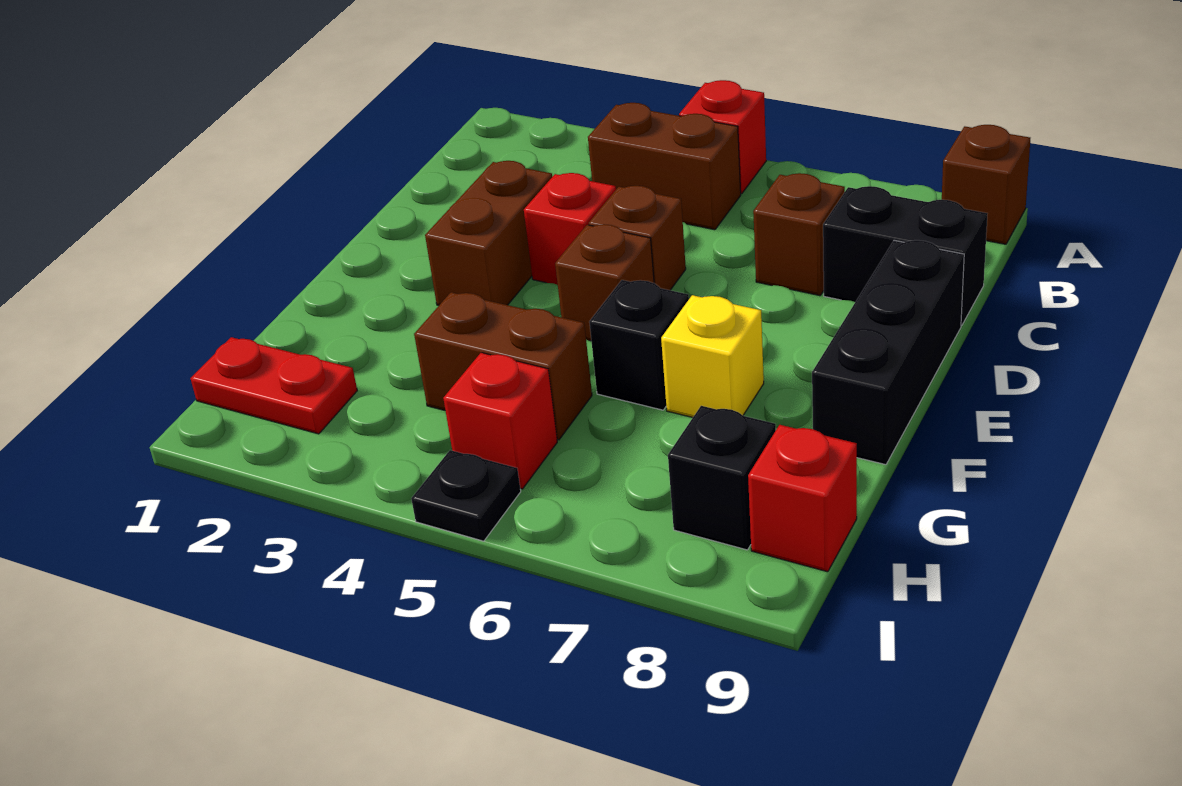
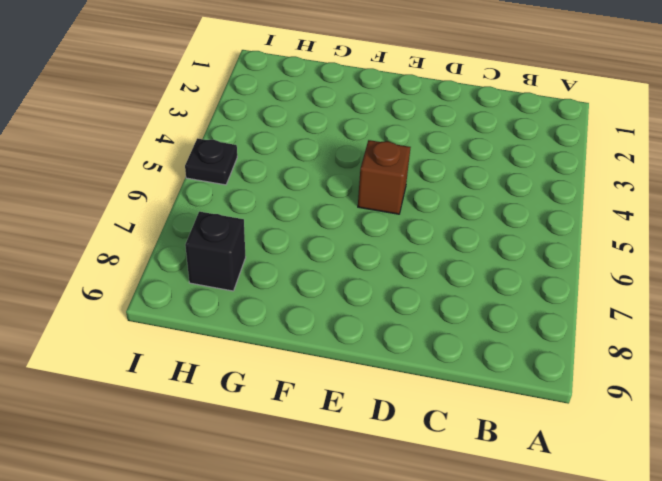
none -> red 1x1 brick [679,80,766,194]
none -> brown 1x1 brick [942,125,1030,244]
none -> brown 1x2 brick [588,103,741,230]

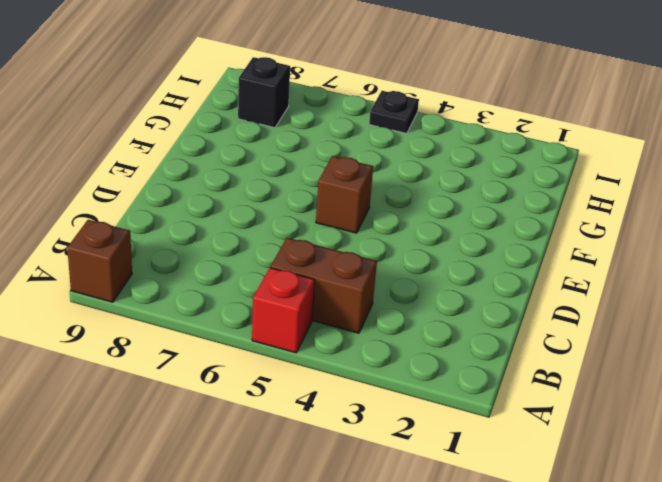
none -> brown 1x1 brick [753,173,845,296]
none -> black 1x2 brick [823,186,987,325]
none -> brown 1x2 brick [425,161,552,305]

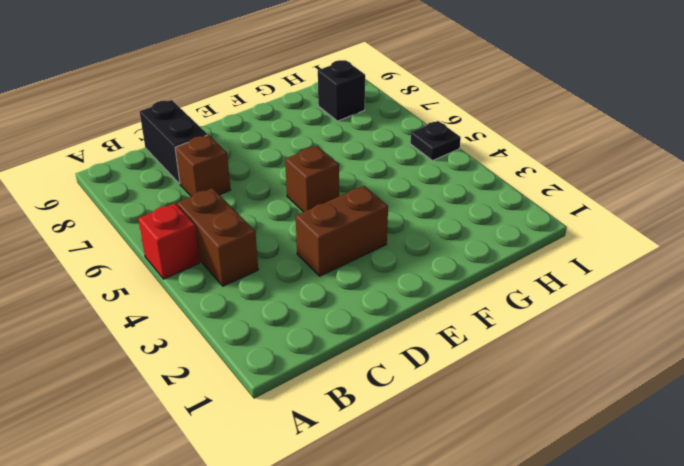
none -> brown 1x1 brick [942,125,1030,244]
none -> red 1x1 brick [524,173,616,285]
none -> brown 1x1 brick [589,186,686,290]

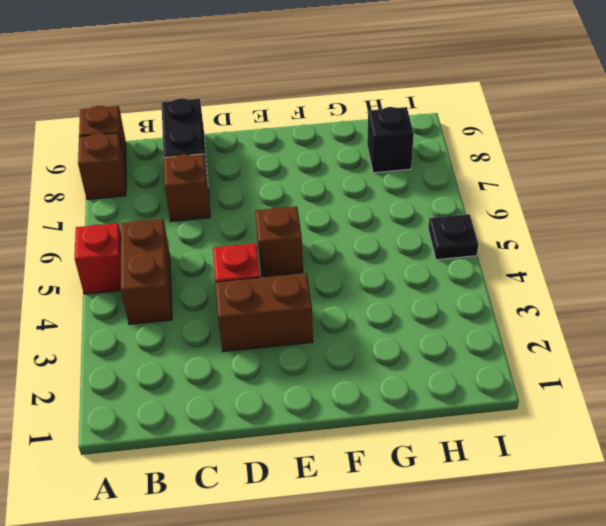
brown 1x1 brick [78,133,126,199] -> brown 1x1 brick moved to [589,186,686,290]
none -> black 1x3 brick [812,240,964,465]
none -> black 1x1 brick [589,280,689,410]
none -> yellow 1x1 brick [661,295,764,417]

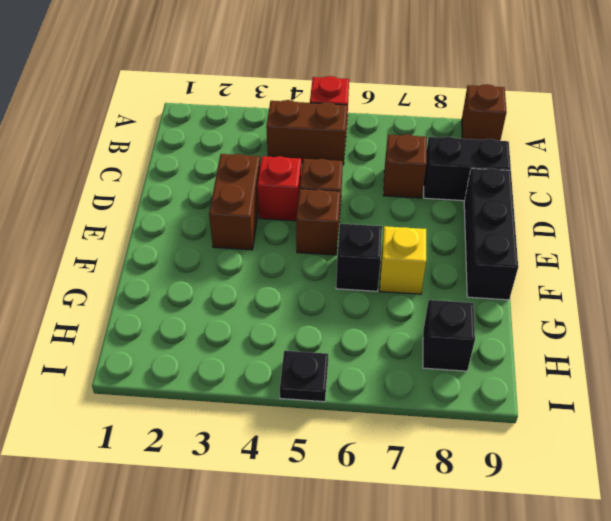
none -> brown 1x2 brick [414,292,592,440]
none -> red 1x2 plate [190,337,357,434]
none -> red 1x1 brick [443,353,557,489]

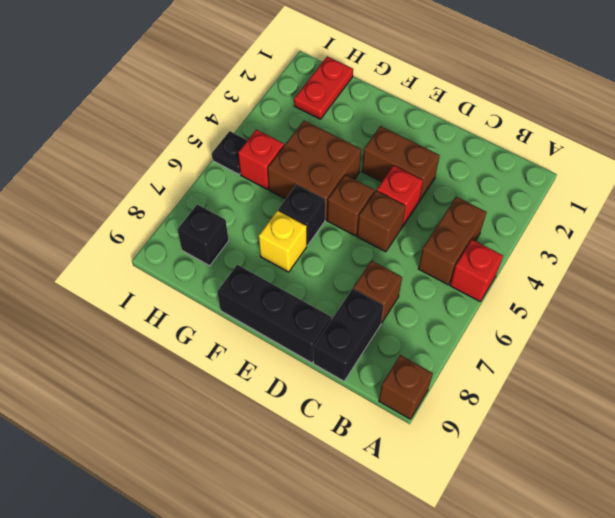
brown 2x2 brick [268,121,362,220] -> brown 1x2 brick [414,292,592,440]
none -> red 1x1 brick [748,425,857,572]

